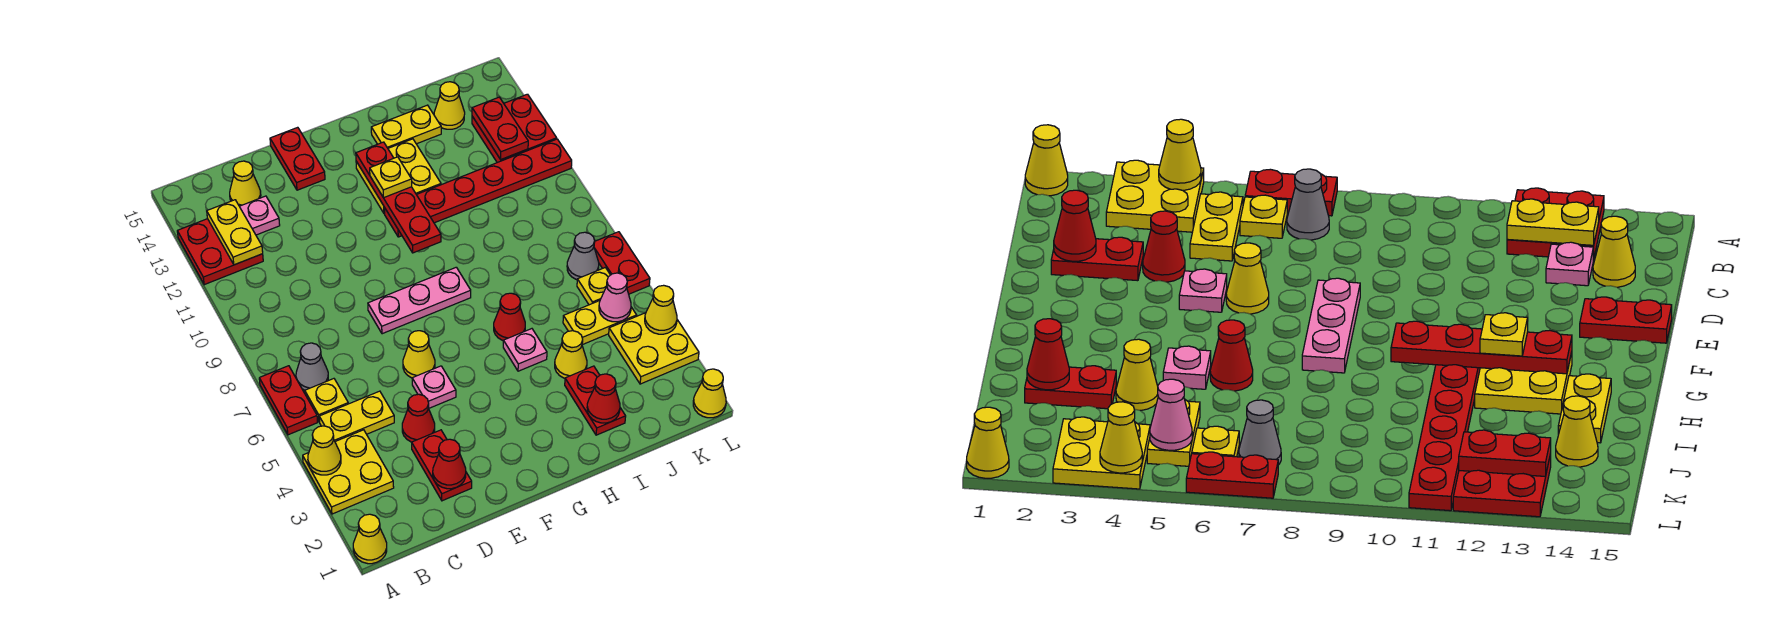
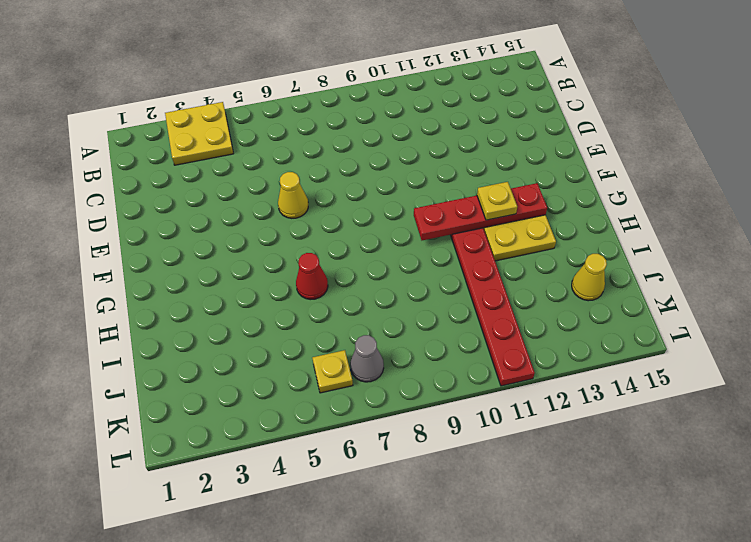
none -> yellow 1x1 cone [353,514,387,564]
none -> red 1x2 plate [259,366,318,435]
none -> red 2x2 plate [177,219,263,285]
none -> yellow 1x2 plate [319,391,394,441]

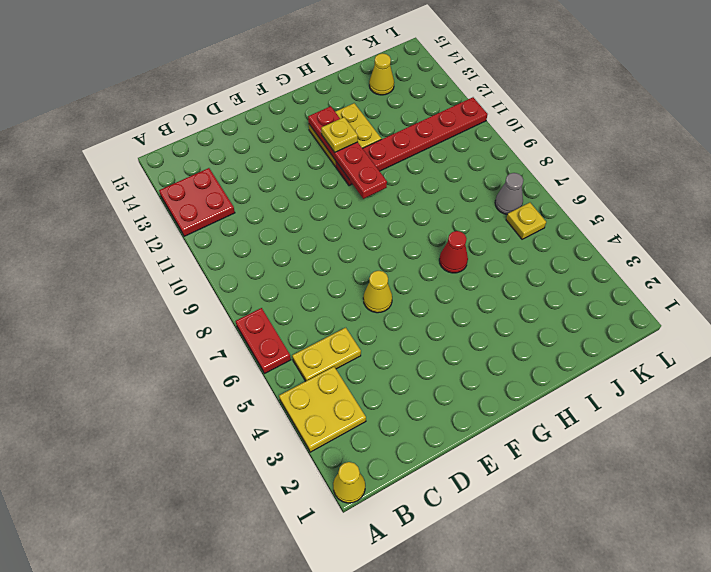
none -> yellow 1x1 plate [305,379,348,422]
none -> grey 1x1 cone [296,343,328,390]
none -> pink 1x1 plate [239,196,280,235]
none -> yellow 1x1 cone [230,161,261,206]

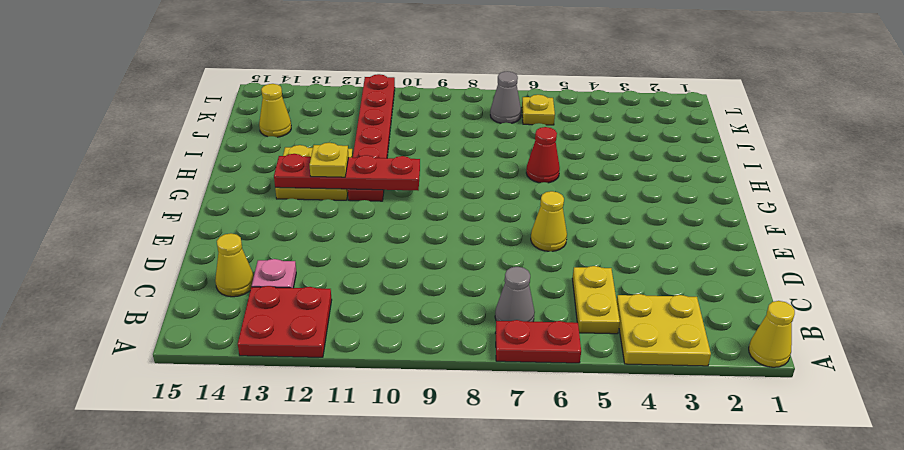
none -> yellow 1x1 plate [305,379,348,422]
none -> red 1x2 plate [412,430,472,501]
none -> red 1x1 cone [402,394,435,442]
none -> pink 1x1 plate [412,366,456,408]

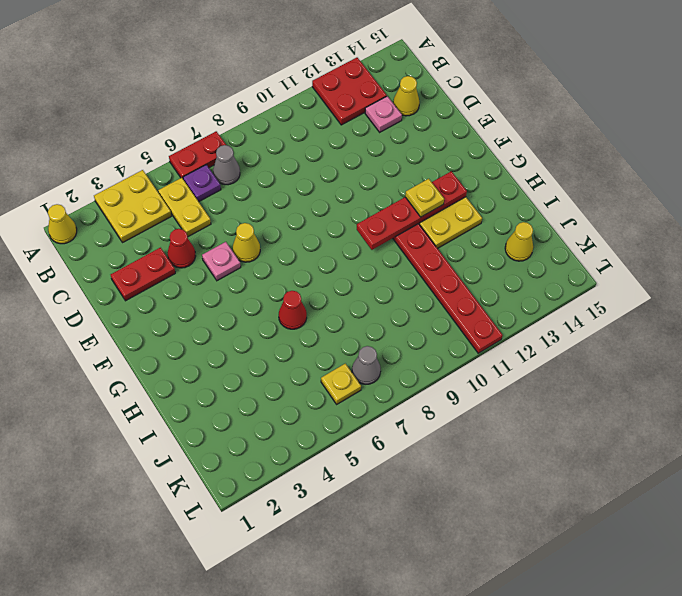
purple 1x1 plate [183,165,221,202] -> yellow 1x1 plate [305,379,348,422]
none -> pink 1x3 plate [368,267,471,334]
none -> red 1x2 plate [270,127,325,190]
none -> pink 1x1 plate [503,329,547,371]
none -> yellow 1x2 plate [371,105,441,148]

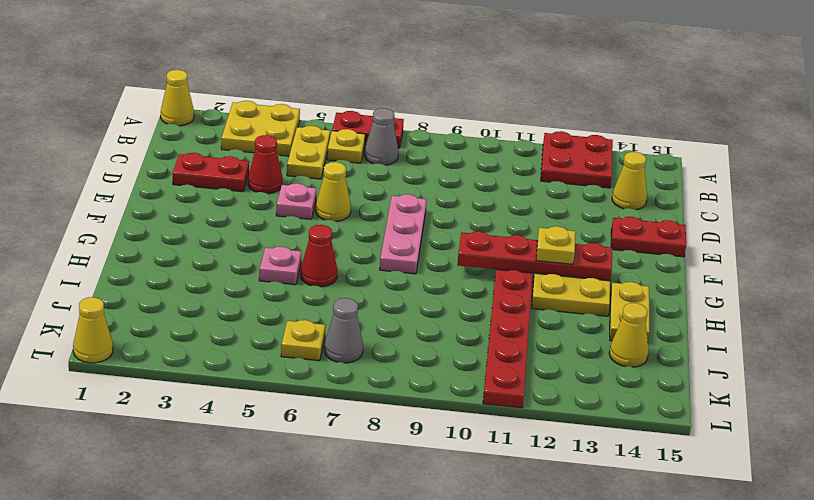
none -> pink 1x1 plate [239,196,280,235]
none -> red 1x2 plate [565,366,626,435]
none -> yellow 1x1 cone [555,331,587,378]
none -> yellow 1x2 plate [563,301,637,345]

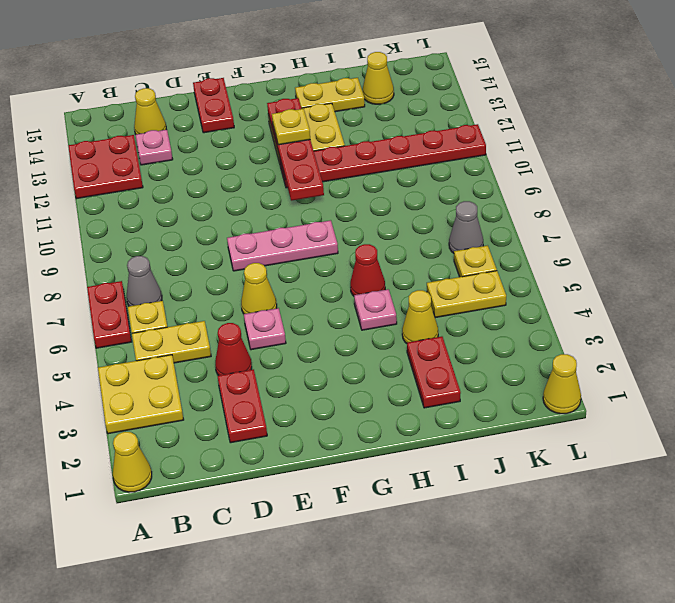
none -> yellow 2x2 plate [609,313,699,384]
none -> red 2x2 plate [472,94,557,163]
none -> red 1x2 plate [594,232,650,294]
none -> yellow 1x1 cone [308,426,341,475]

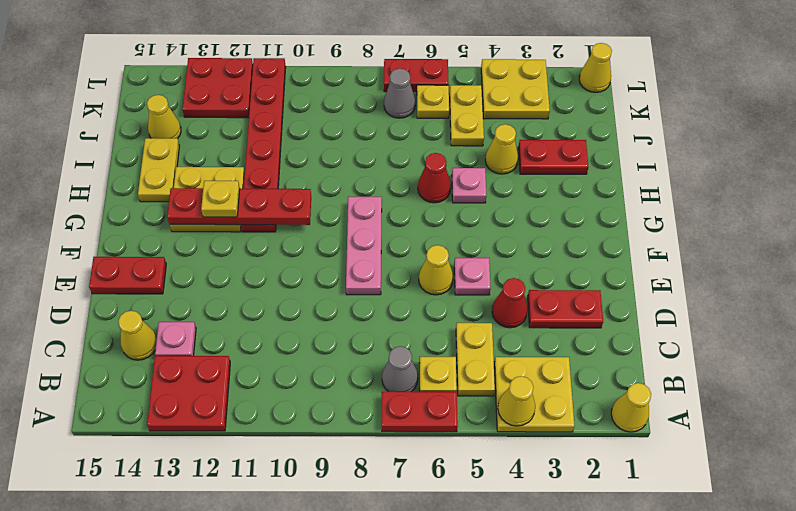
none -> yellow 1x2 plate [207,200,263,265]
none -> red 1x1 cone [433,439,466,489]
none -> red 1x1 cone [587,374,620,423]
none -> pink 1x1 cone [599,273,631,322]

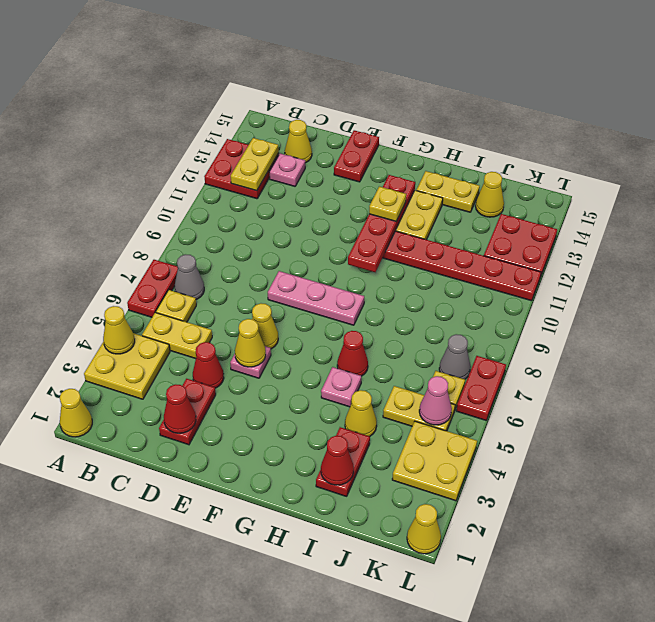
yellow 1x1 cone [235,319,266,367] -> yellow 1x1 cone moved to [645,285,677,334]
none -> red 1x2 plate [472,97,528,159]

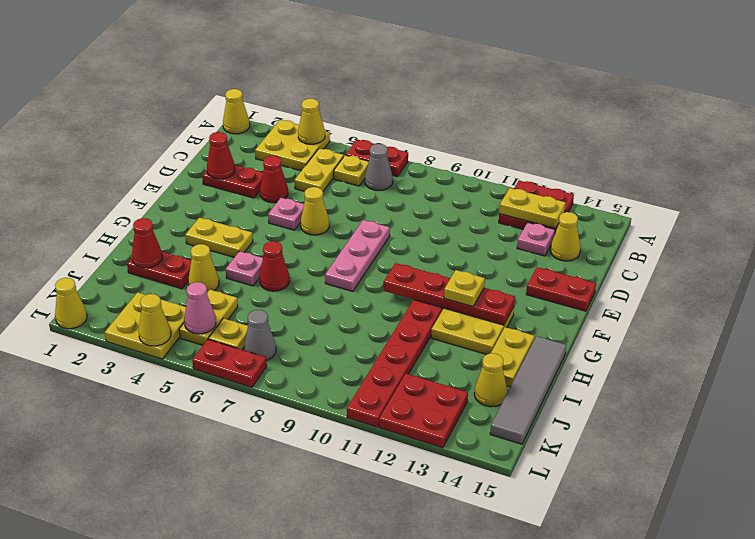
yellow 1x2 plate [185,218,253,257] -> none
grey 1x4 tile [490,336,566,444] -> none
none -> red 1x2 plate [472,97,528,159]

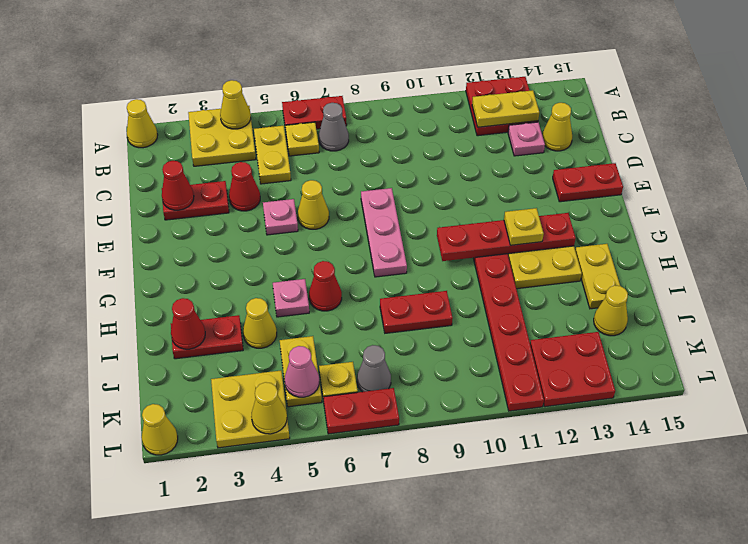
red 1x2 plate [380,291,453,333] -> red 1x2 plate moved to [472,97,528,159]

